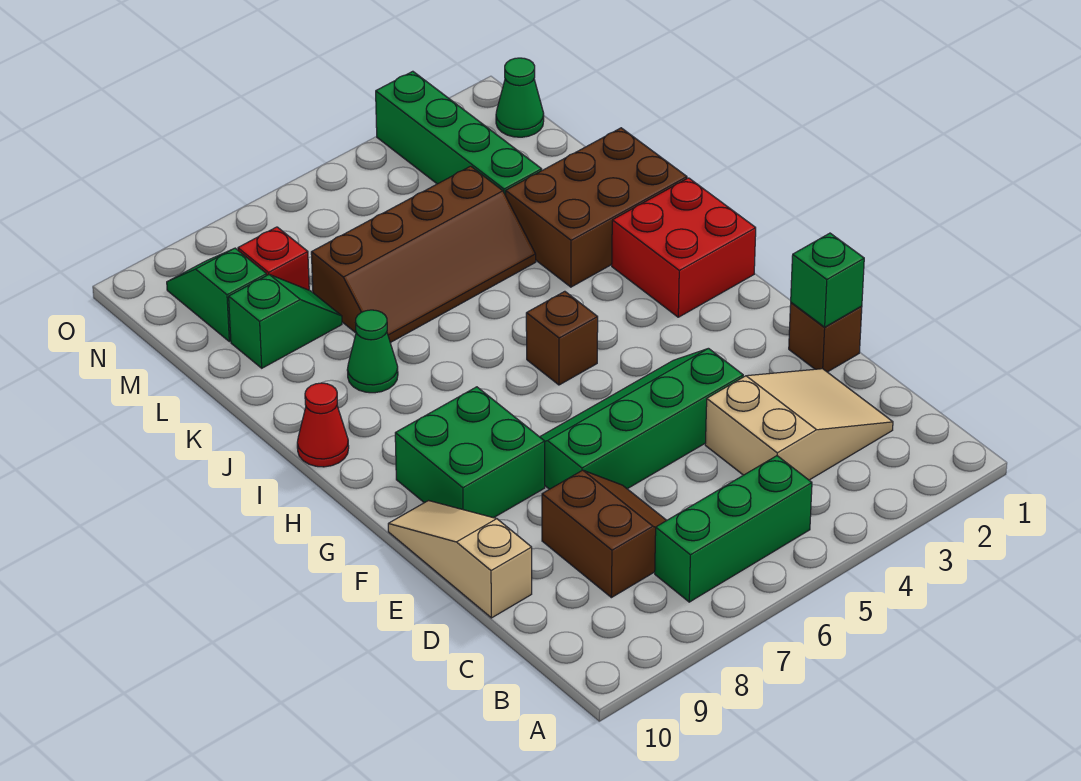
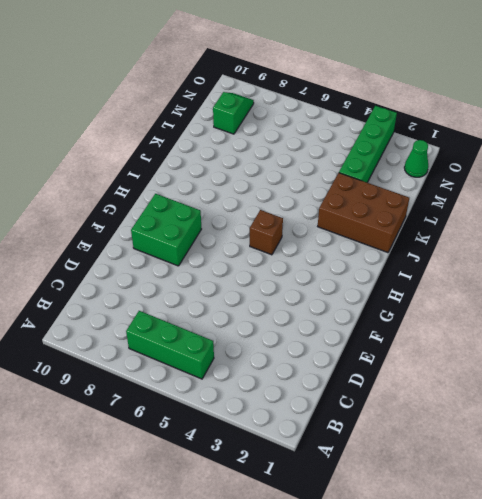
none -> tan 2x3 slope [705,369,893,480]
none -> brown 2x2 slope [542,470,667,598]
none -> tan 1x3 slope [388,501,532,618]

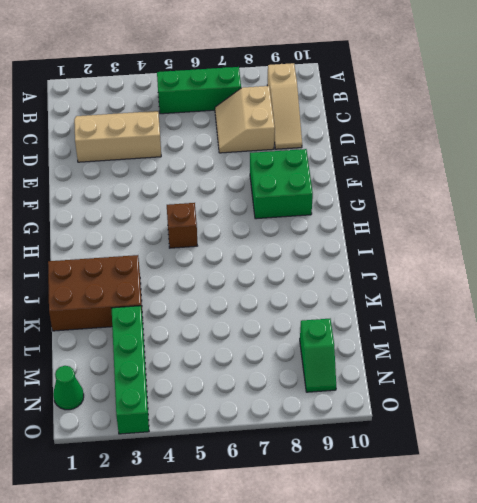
tan 1x3 slope [267,63,302,149] -> tan 1x3 slope moved to [388,501,532,618]
tan 2x3 slope [74,111,161,162] -> tan 2x3 slope turned to [705,369,893,480]
tan 2x2 slope [215,86,275,153] -> brown 2x2 slope [542,470,667,598]
none -> brown 1x1 brick [789,303,862,372]
none -> green 2x4 slope [540,348,743,489]
none -> red 2x2 brick [612,178,756,317]

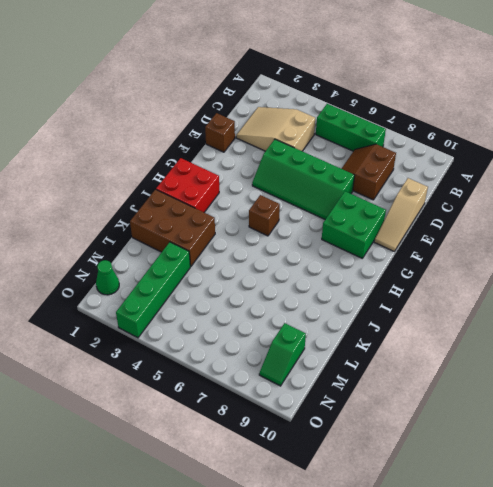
none -> red 1x1 cone [297,383,349,467]
none -> green 1x1 cone [347,310,398,393]
none -> brown 2x4 slope [311,166,536,343]

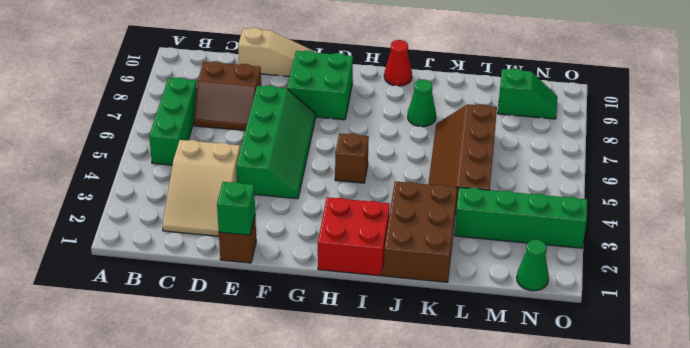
none -> green 1x2 slope [229,275,342,368]
none -> red 1x1 brick [238,227,309,290]

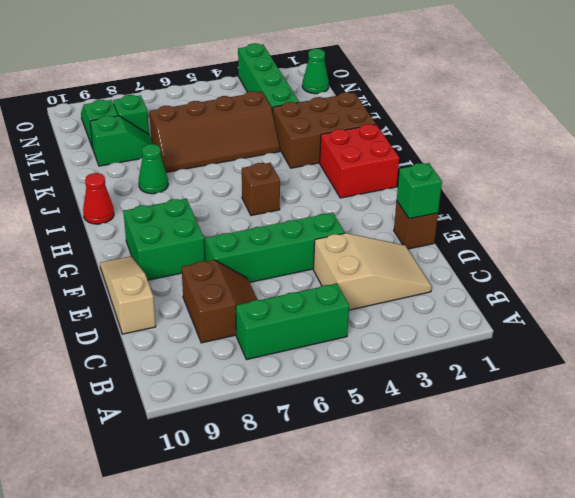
green 1x1 brick [113,95,149,134] -> red 1x1 brick [238,227,309,290]

